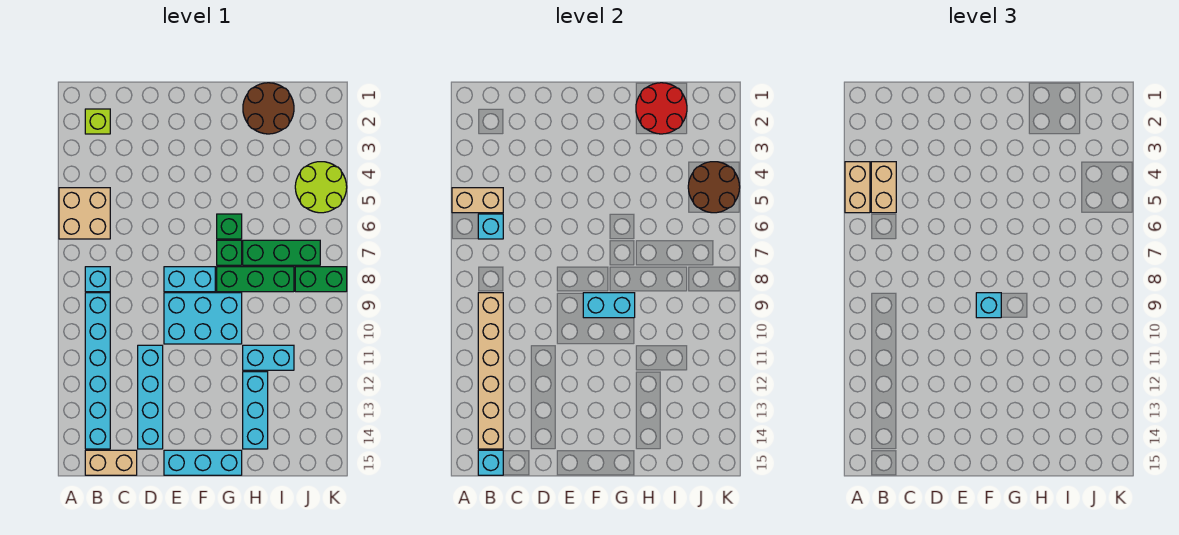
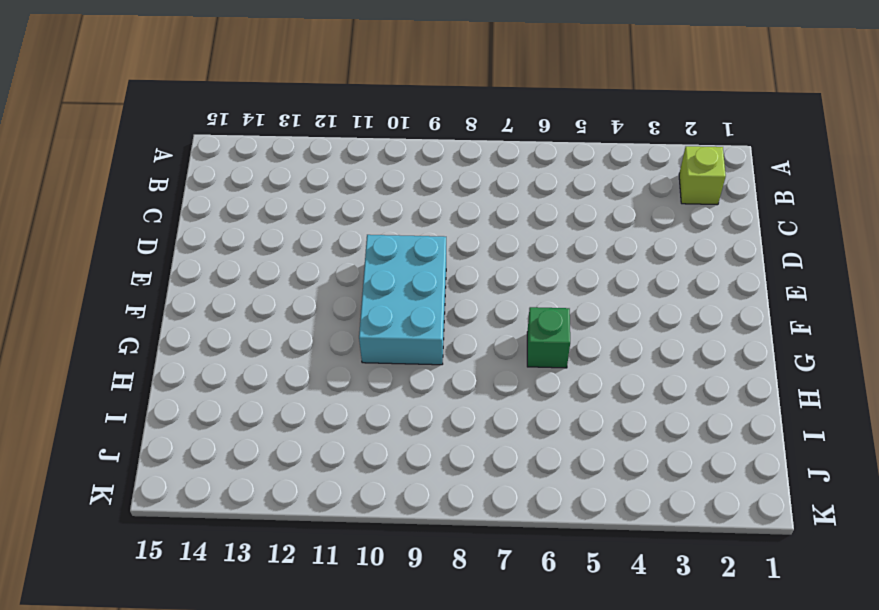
none -> tan 2x2 brick [59,188,110,239]
none -> cyan 1x1 brick [85,267,110,292]
none -> cyan 1x6 brick [85,293,110,449]

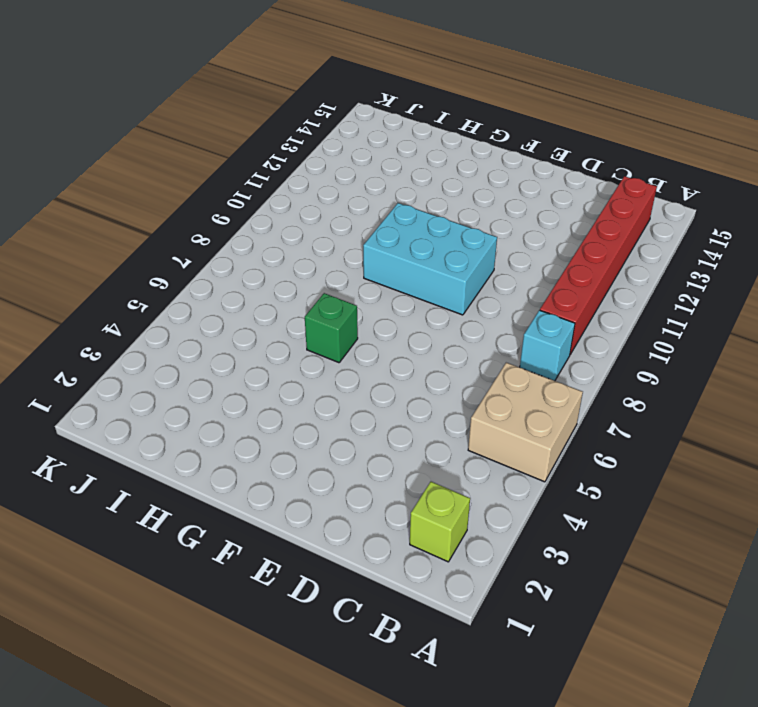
red 1x6 brick [540,176,657,354] -> cyan 1x6 brick [85,293,110,449]
none -> tan 1x2 brick [85,450,137,475]
none -> cyan 1x4 brick [138,345,163,449]
none -> cyan 1x2 brick [164,267,215,292]

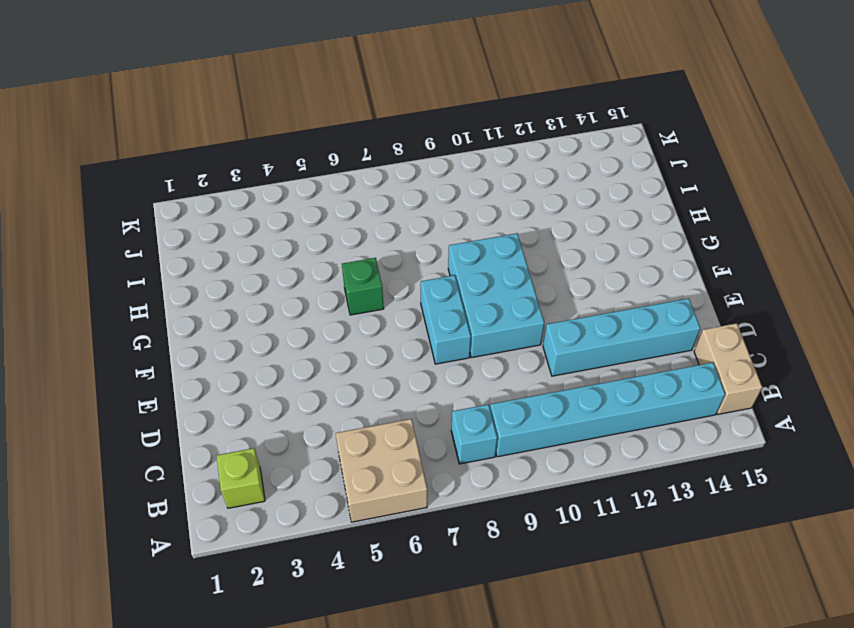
none -> cyan 1x3 brick [164,450,242,475]
none -> green 1x1 brick [217,240,242,265]
none -> green 1x3 brick [217,267,294,292]

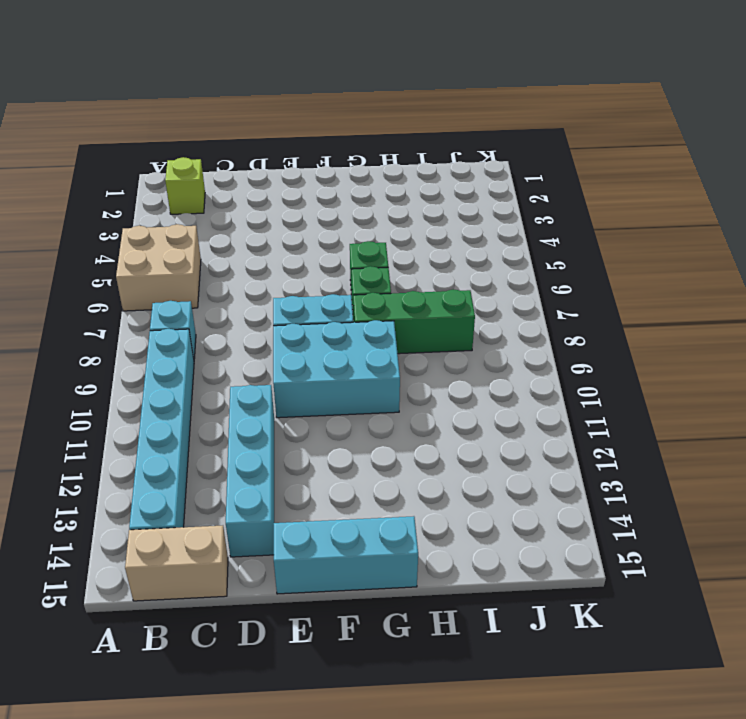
none -> brown 2x2 round brick [243,83,294,134]
none -> green 1x3 brick [243,240,320,265]
none -> cyan 1x2 brick [243,345,294,370]

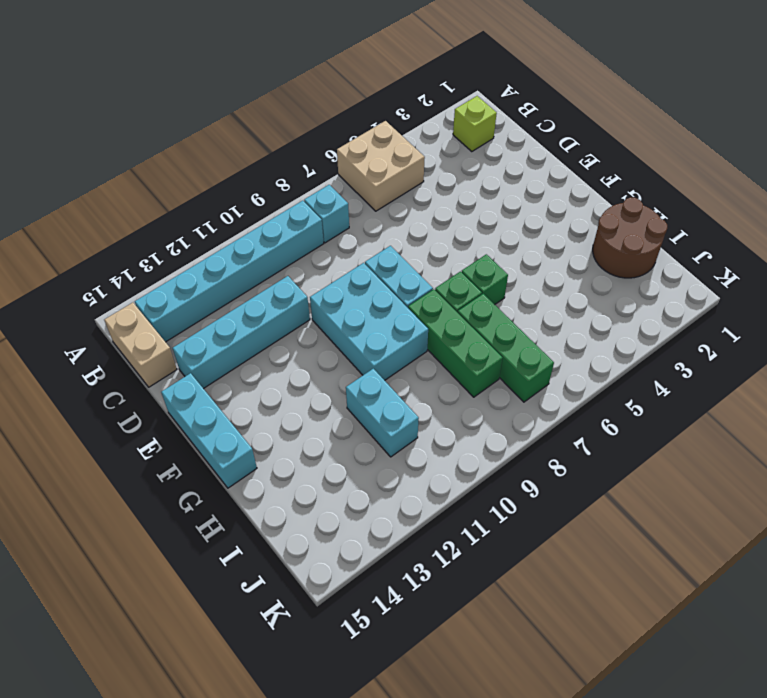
none -> cyan 1x3 brick [243,372,268,449]
none -> lime 2x2 round brick [295,162,347,213]
none -> green 1x2 brick [295,267,347,292]

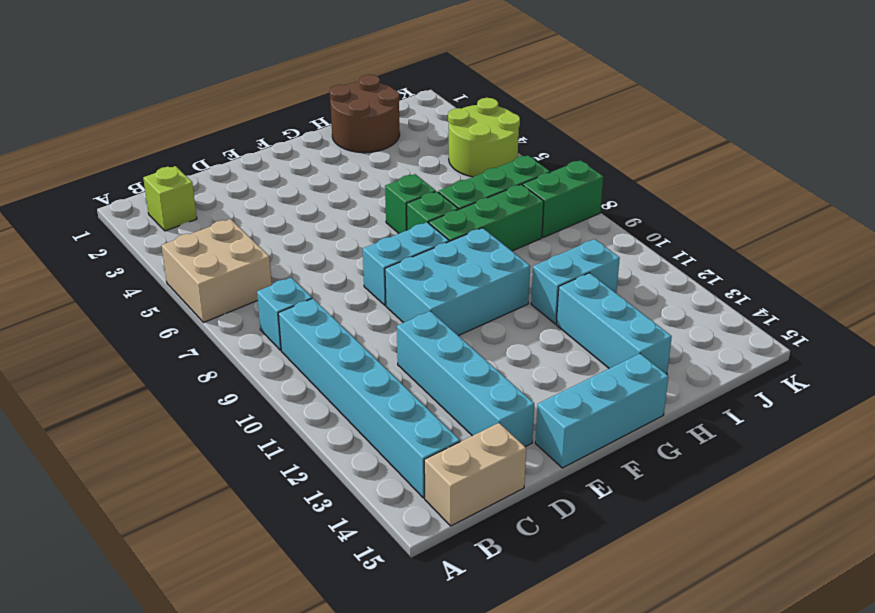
none -> tan 1x2 brick [452,188,503,213]
none -> cyan 1x1 brick [478,214,503,239]
none -> tan 1x6 brick [478,293,503,449]

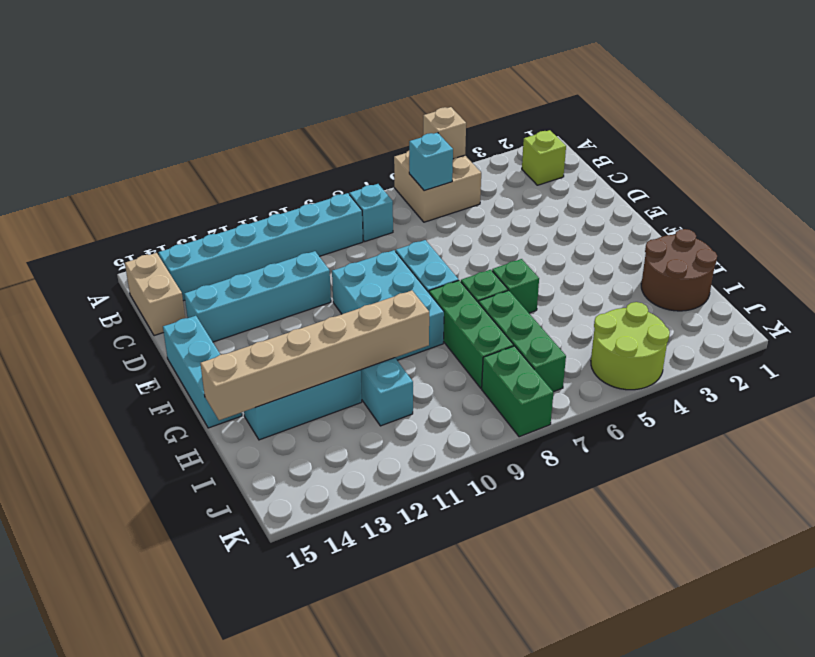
tan 1x1 brick [423,107,466,159] -> tan 1x2 brick [452,188,503,213]
tan 1x6 brick [201,291,429,420] -> tan 1x6 brick moved to [478,293,503,449]
none -> cyan 1x1 brick [478,450,503,475]
none -> cyan 1x2 brick [583,293,635,318]
none -> red 2x2 round brick [636,83,687,134]

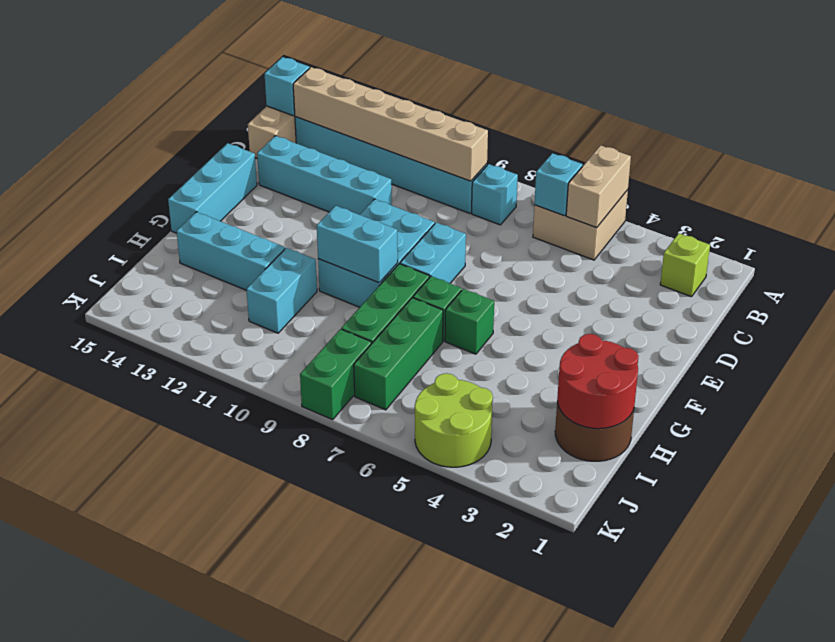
cyan 1x2 brick [317,206,398,283] -> cyan 1x2 brick turned to [583,293,635,318]
none -> brown 2x2 round brick [688,162,740,213]
none -> tan 1x2 brick [845,162,870,213]
none -> tan 1x2 brick [871,162,896,213]

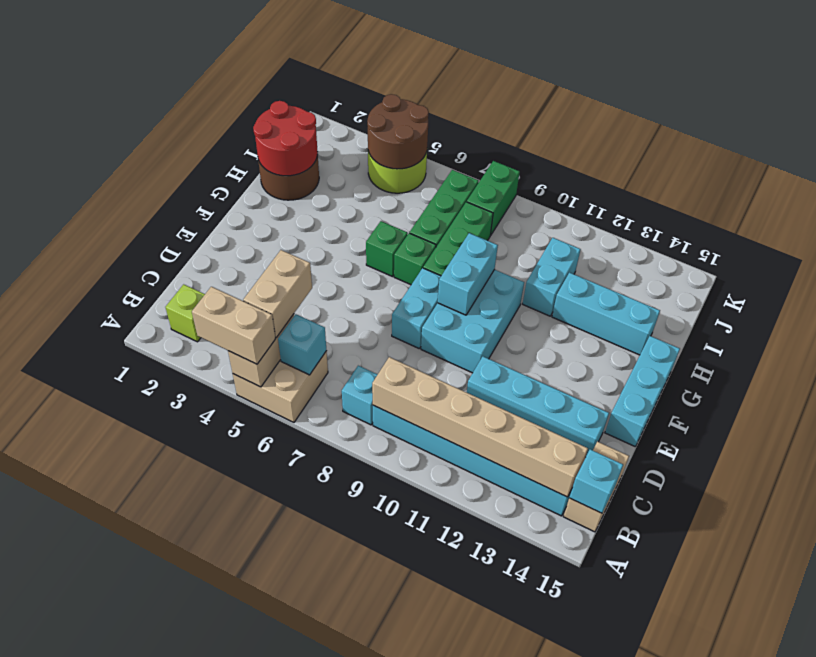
tan 1x2 brick [243,250,312,338] -> tan 1x2 brick turned to [871,162,896,213]
none -> cyan 1x1 brick [976,293,1001,318]

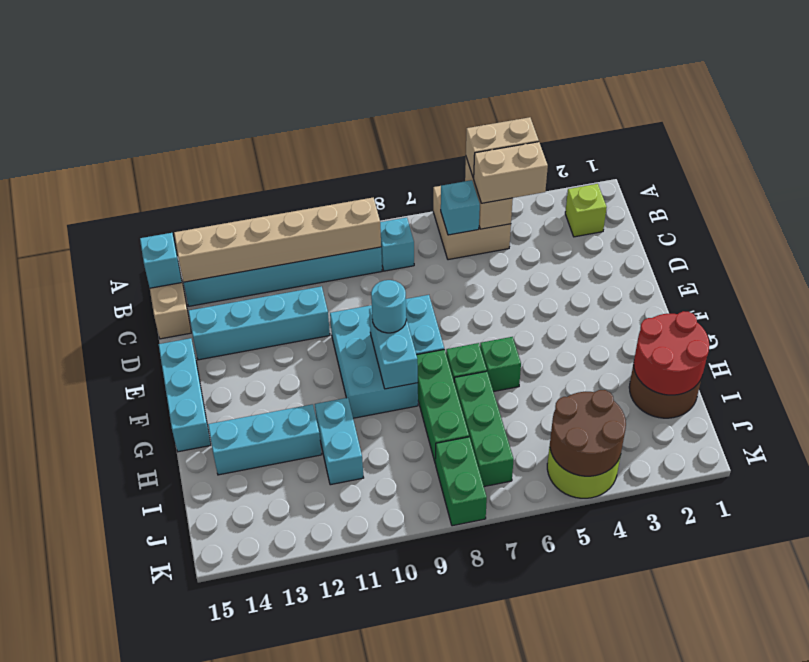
cyan 1x1 round brick [371,280,406,333] -> cyan 1x1 brick [976,293,1001,318]

